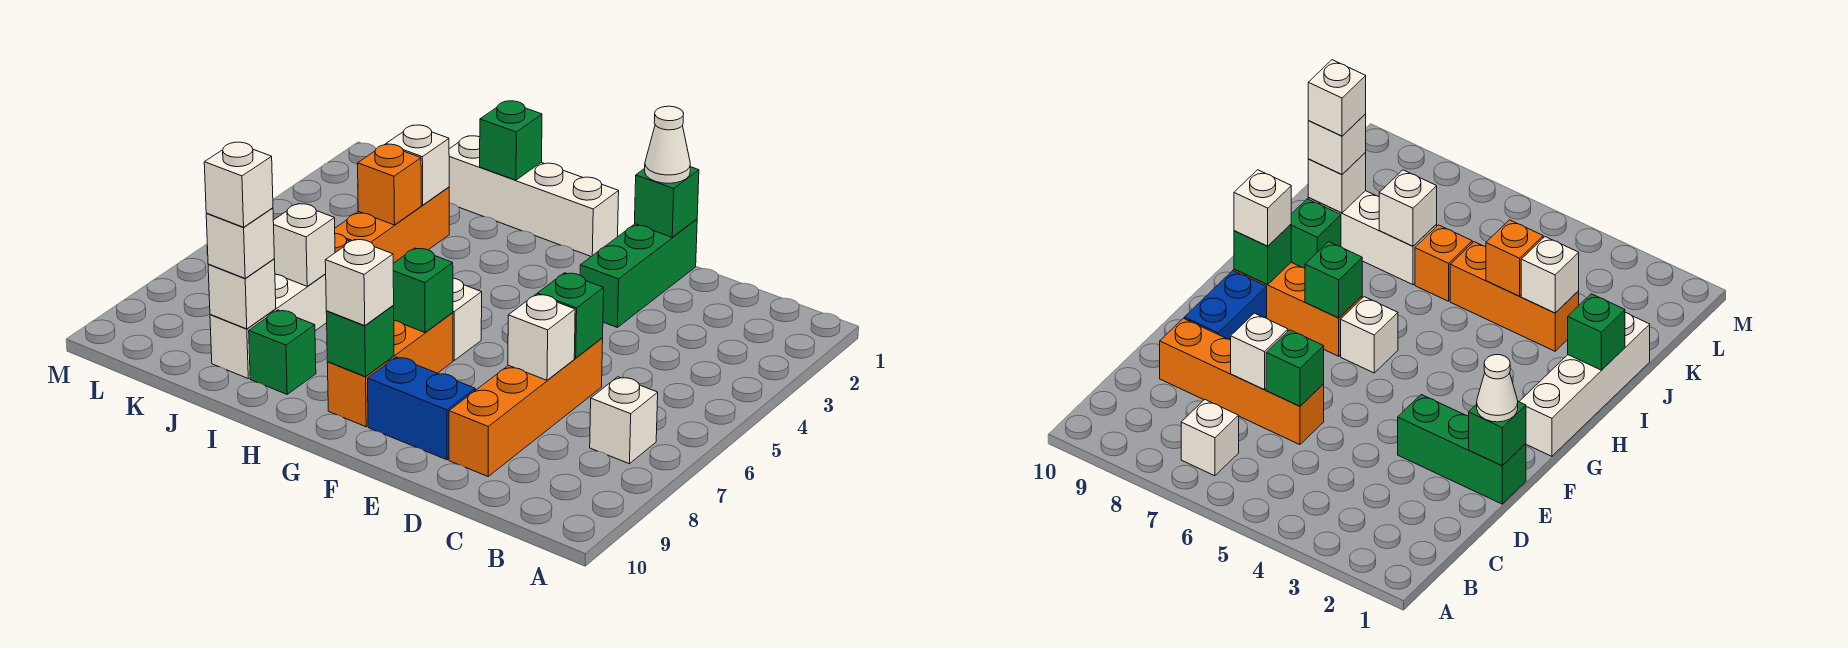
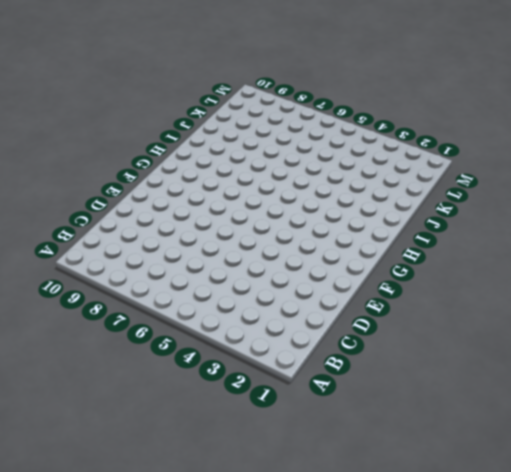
none -> white 1x1 brick [590,377,658,464]
none -> orange 1x4 brick [449,338,603,476]
none -> green 1x3 brick [580,219,697,327]

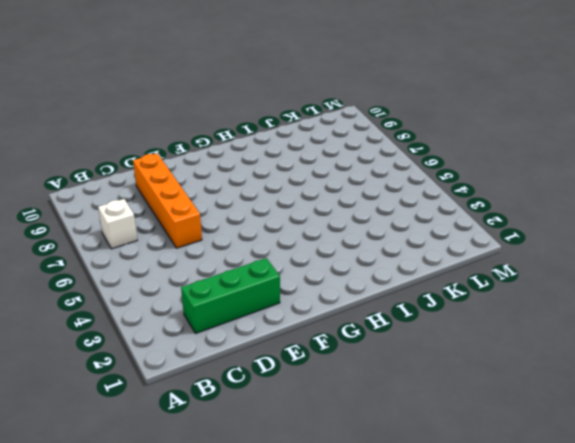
green 1x3 brick [181,258,280,333] -> green 1x3 brick turned to [580,219,697,327]
none -> blue 1x2 brick [368,357,475,460]
none -> white 1x4 brick [449,136,619,256]
none -> white 1x1 brick [453,278,482,360]

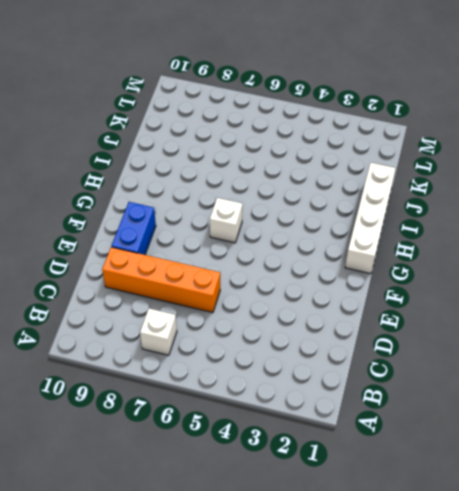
none -> green 1x3 brick [580,219,697,327]
none -> orange 1x3 brick [327,313,453,427]
none -> green 1x1 brick [249,310,316,394]

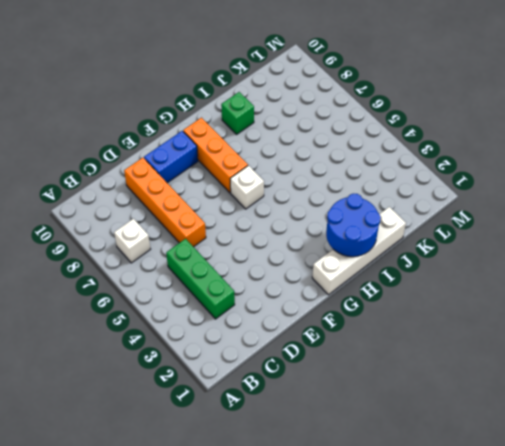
green 1x3 brick [166,239,235,319] -> green 1x3 brick moved to [580,219,697,327]
blue 2x2 round brick [326,194,381,257] -> green 1x1 brick [480,101,542,180]
none -> orange 1x3 brick [335,187,449,263]
none -> orange 1x1 brick [1415,225,1472,301]
none -> white 1x3 brick [210,274,327,378]

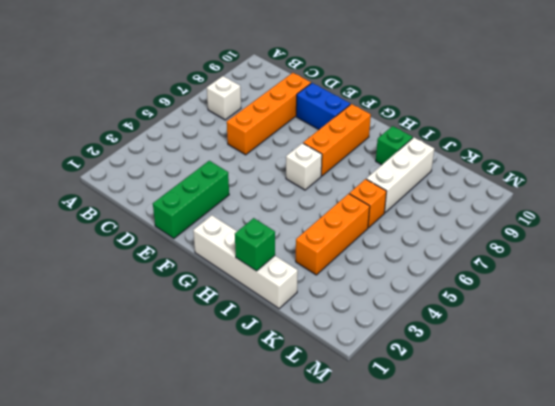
none -> green 1x1 brick [537,273,604,358]
none -> white 1x1 brick [508,294,575,380]
none -> green 1x1 brick [635,167,699,237]

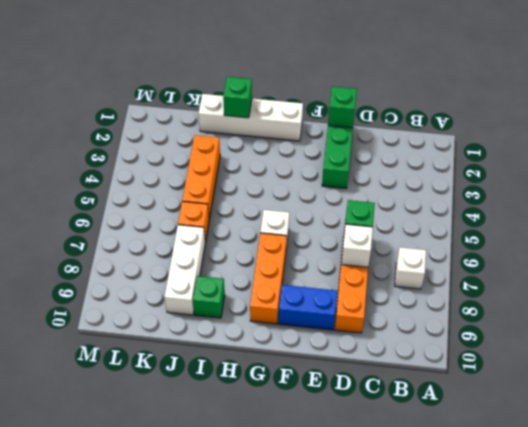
none -> green 1x1 brick [393,248,453,333]
none -> green 1x1 brick [326,306,394,377]
none -> white 1x1 brick [386,125,449,205]

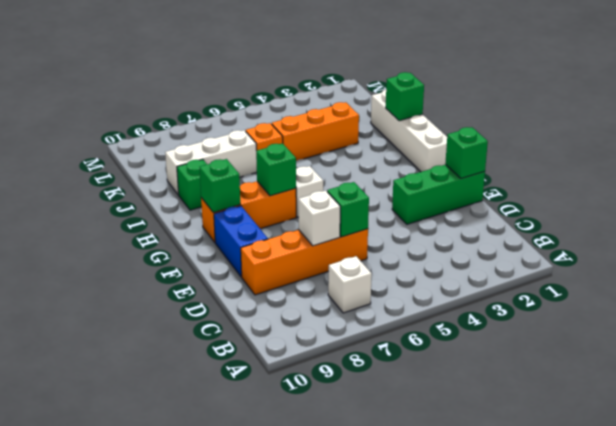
none -> white 1x1 brick [386,125,449,205]
none -> orange 1x1 brick [358,144,421,225]
none -> white 1x1 brick [273,204,335,286]

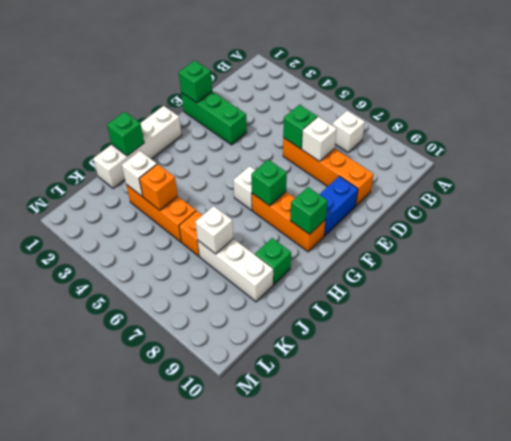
none -> white 1x1 brick [208,259,276,329]
none -> white 1x1 cone [645,106,690,183]
none -> white 1x1 brick [325,239,394,326]

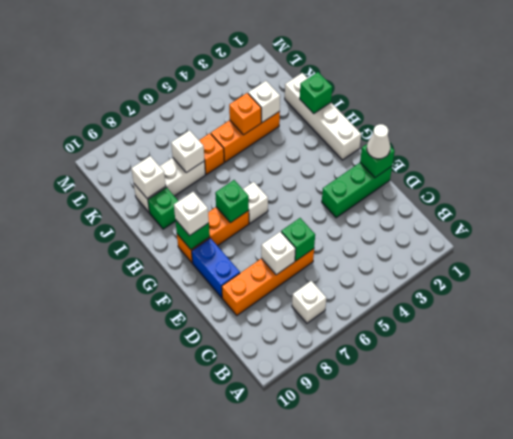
none -> white 1x1 brick [206,208,274,278]
none -> white 1x1 brick [204,142,273,227]

